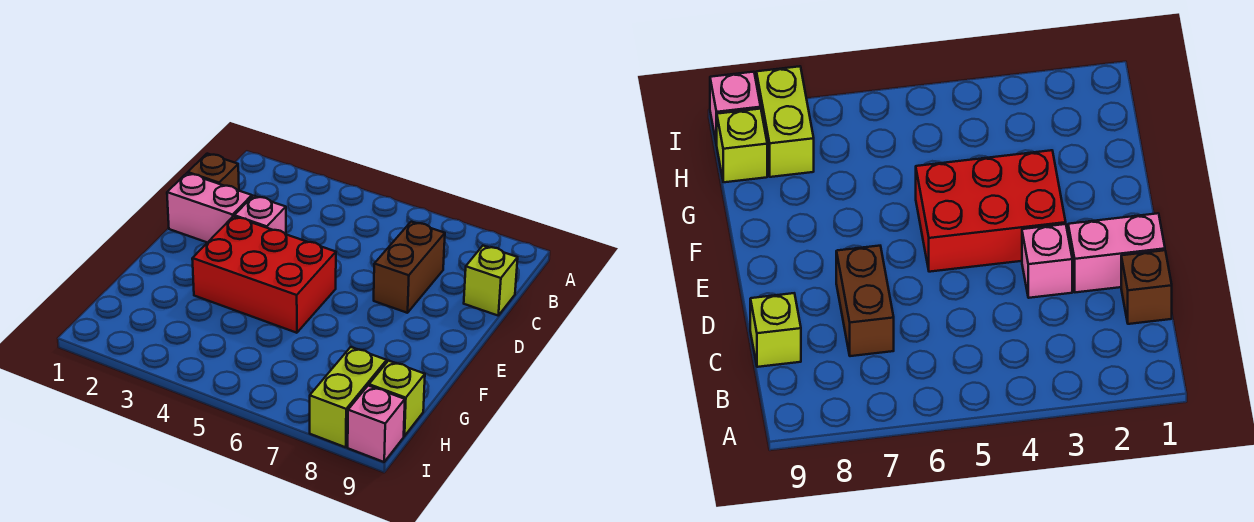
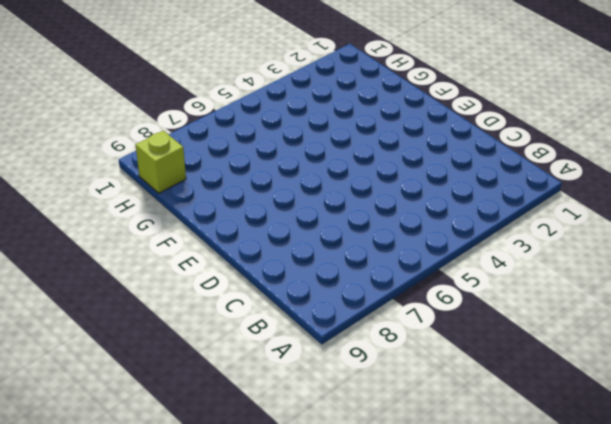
none -> brown 1x1 brick [188,154,239,191]
none -> brown 1x2 brick [374,222,445,313]

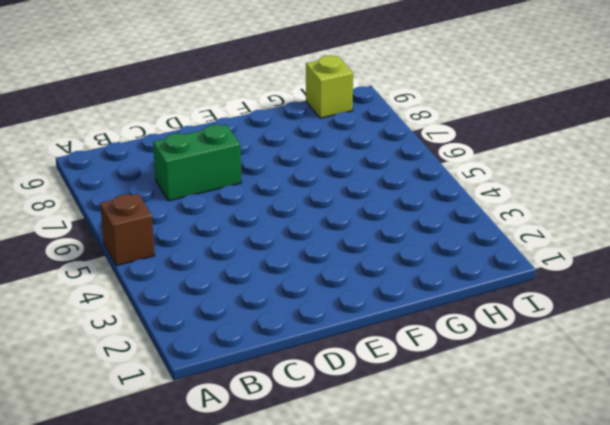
brown 1x1 brick [100,194,155,266] -> brown 1x1 brick moved to [188,154,239,191]
green 1x2 brick [153,125,241,201] -> brown 1x2 brick [374,222,445,313]
none -> lime 1x1 brick [464,246,518,315]
none -> pink 1x2 brick [167,173,252,243]

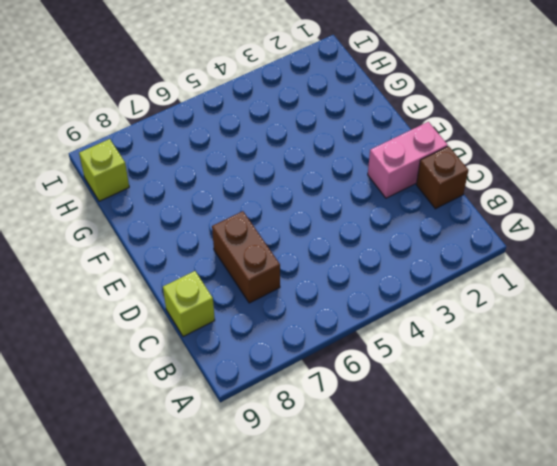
none -> pink 1x1 brick [234,196,286,234]
none -> red 2x3 brick [192,216,336,333]

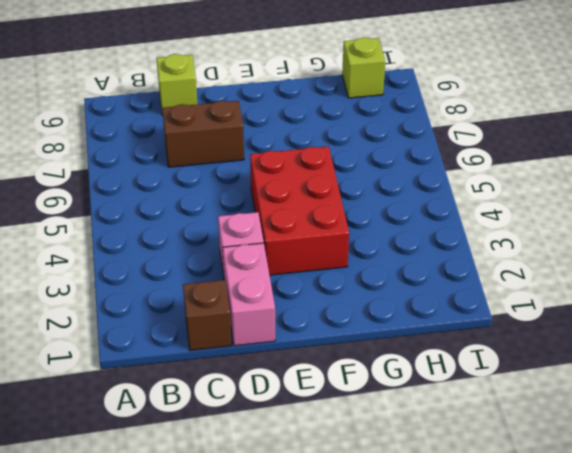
none -> lime 1x2 brick [310,347,387,447]
none -> pink 1x1 brick [348,386,405,462]

